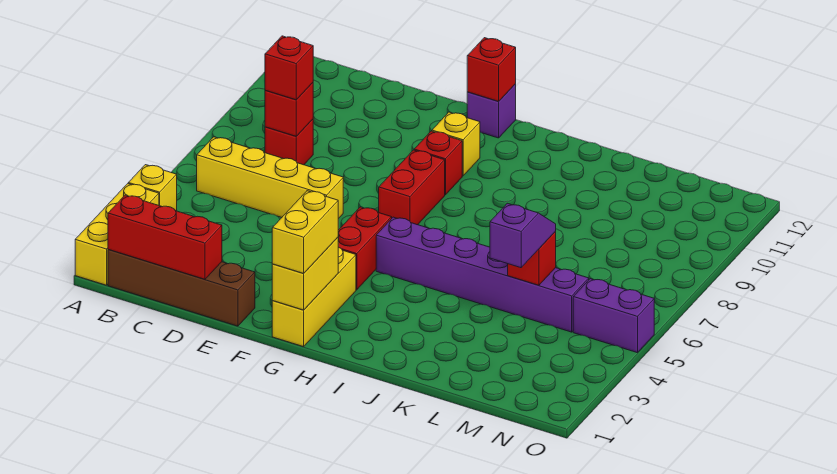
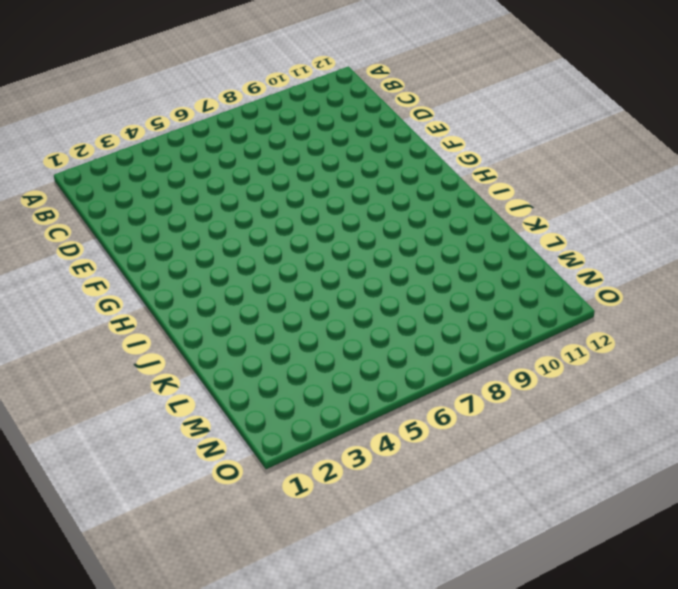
none -> yellow 1x3 brick [75,184,159,285]
none -> yellow 1x1 brick [128,165,177,211]
none -> brown 1x4 brick [108,250,255,326]

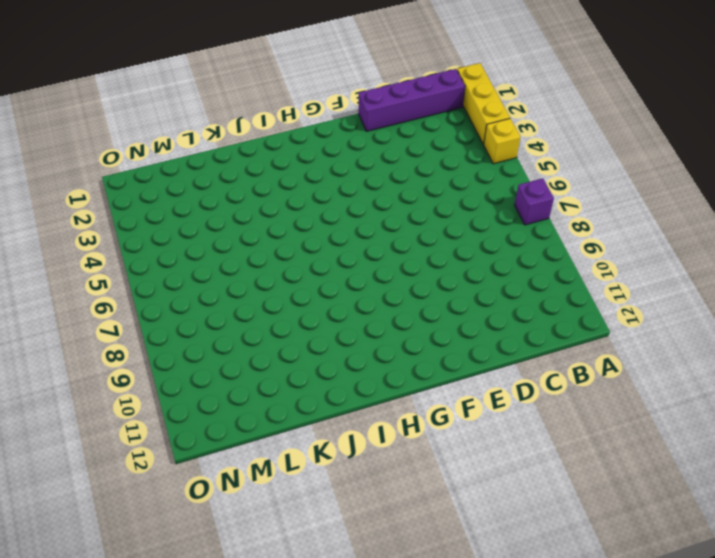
purple 1x1 brick [515,178,554,225] -> purple 1x1 brick moved to [467,84,516,138]
purple 1x4 brick [359,69,465,131] -> brown 1x4 brick [108,250,255,326]
none -> yellow 1x4 brick [197,137,343,219]
none -> red 1x1 brick [265,119,313,165]
none -> yellow 1x3 brick [272,247,356,347]

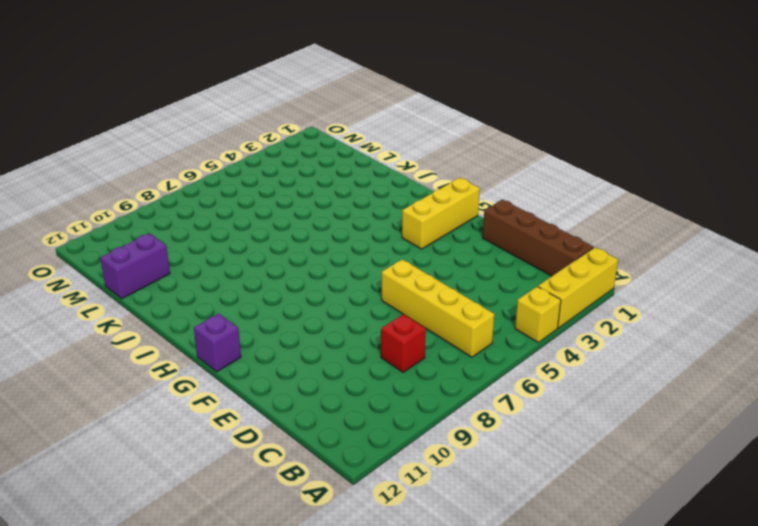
purple 1x2 brick [100,233,170,299] -> purple 1x2 brick turned to [573,279,654,353]
none -> red 1x2 brick [338,207,392,290]
none -> red 1x2 brick [379,150,445,225]
none -> red 1x1 brick [414,131,462,195]

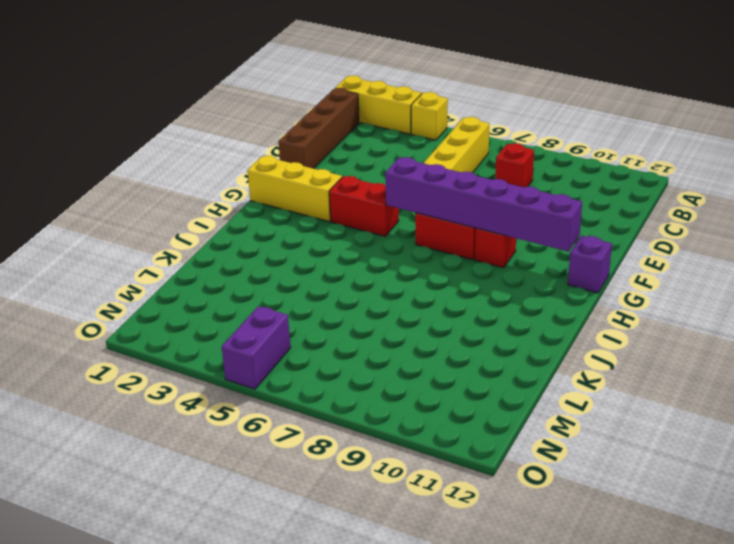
purple 1x6 brick [385,157,582,252] -> purple 1x6 brick turned to [376,217,589,332]
none -> yellow 1x1 brick [432,112,480,176]
none -> red 1x3 brick [108,195,222,279]
none -> red 1x1 brick [265,83,313,136]

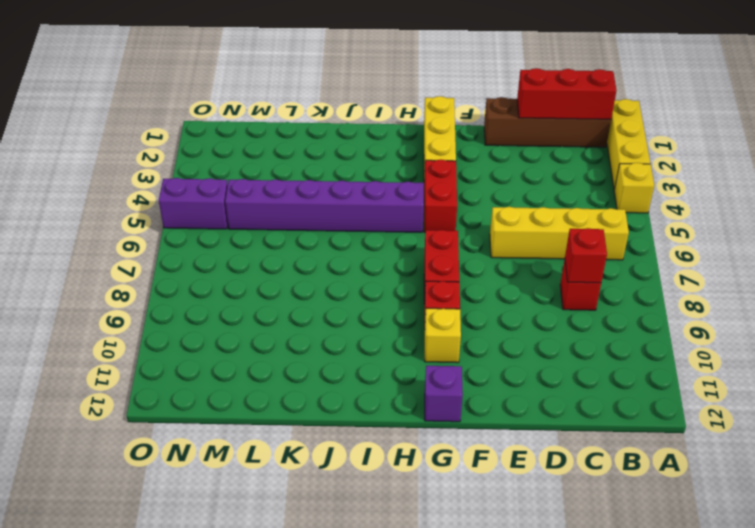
none -> yellow 1x2 brick [272,237,338,310]
none -> red 1x1 brick [467,38,516,101]
none -> red 1x1 brick [508,231,556,285]

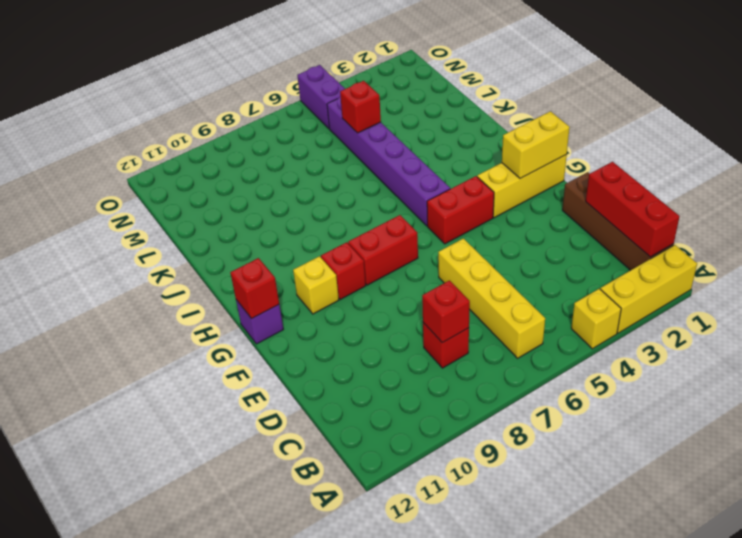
none -> red 1x1 brick [265,36,313,100]
none -> yellow 1x2 brick [272,191,338,274]
none -> purple 1x2 slope [490,203,556,268]

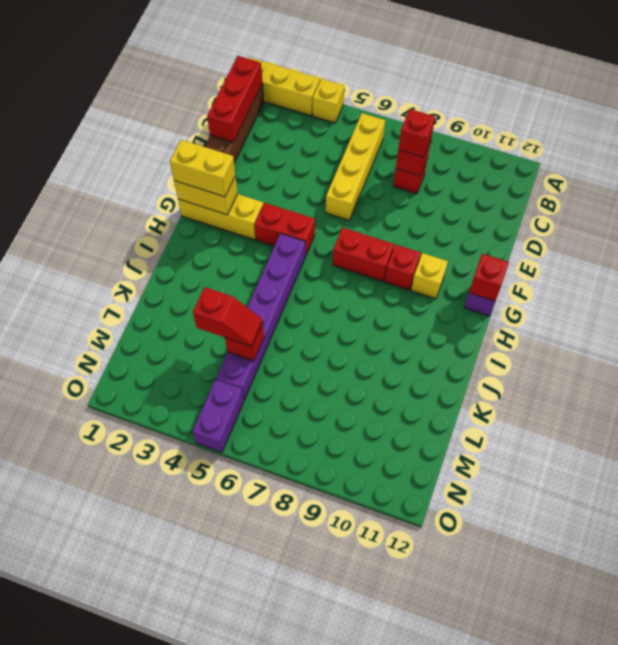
red 1x2 slope [193,287,263,347] -> purple 1x2 slope [490,203,556,268]

